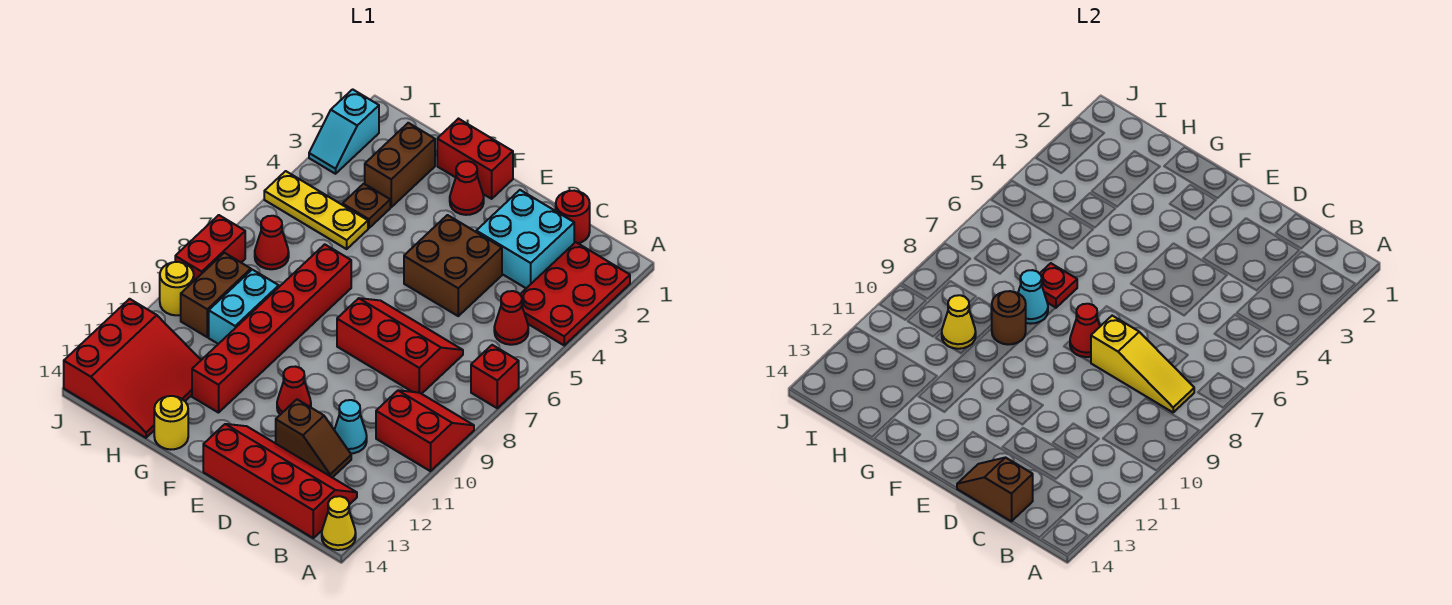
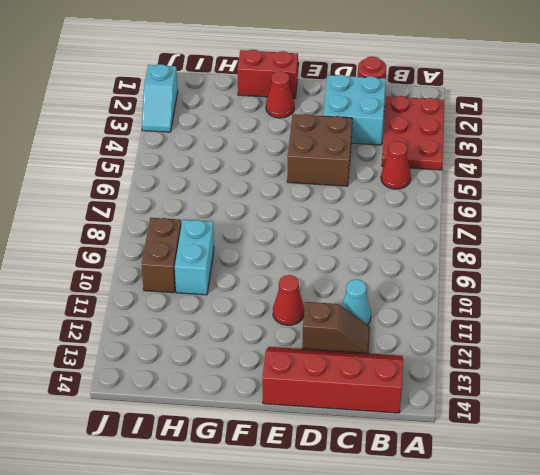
none -> red 1x1 brick [471,345,519,408]
none -> red 2x2 slope [376,390,474,471]
none -> yellow 1x1 cone [322,496,356,550]
none -> red 2x3 slope [337,298,463,394]

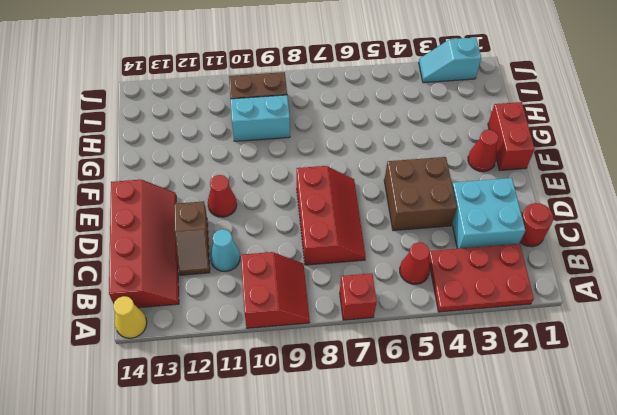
none -> red 1x6 brick [192,244,351,413]
none -> yellow 1x1 round brick [154,396,188,450]
none -> brown 1x2 brick [365,123,435,207]
none -> brown 1x1 plate [342,184,390,228]

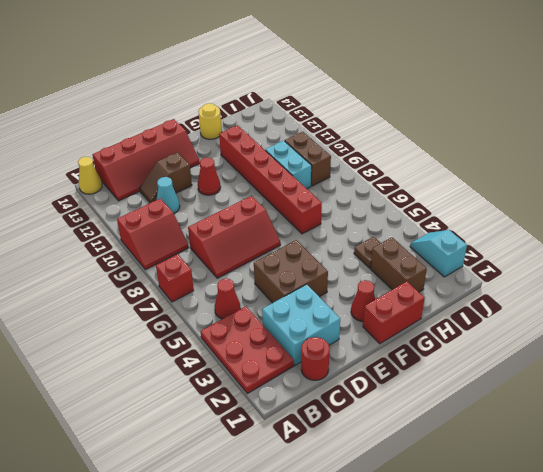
none -> yellow 1x3 plate [264,171,368,249]
none -> red 3x3 slope [64,299,201,438]
none -> red 1x1 cone [255,216,289,269]
none -> red 1x2 brick [175,215,245,281]

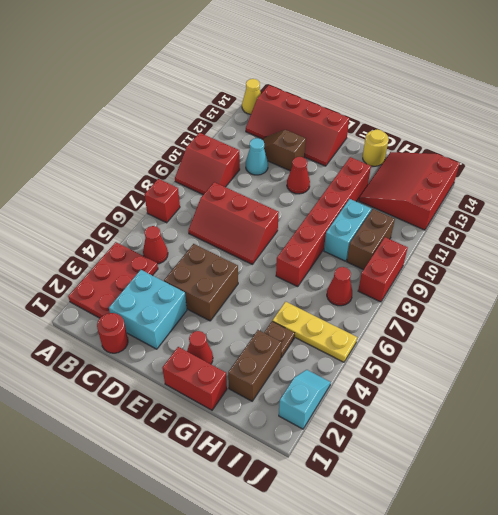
none -> yellow 1x1 round brick [160,262,194,315]
none -> yellow 1x3 slope [1091,316,1194,412]
none -> brown 1x2 slope [957,458,1033,521]
none -> red 1x1 cone [1070,304,1100,357]

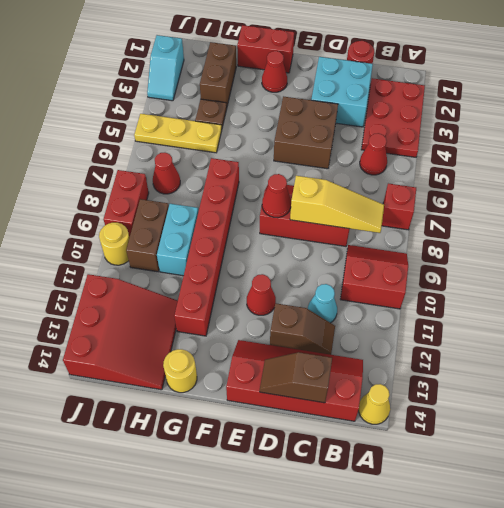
none -> red 1x1 plate [1040,263,1077,308]
none -> cyan 1x1 cone [1018,270,1048,324]
none -> brown 1x1 round brick [992,291,1026,345]
none -> yellow 1x1 cone [942,295,976,349]

